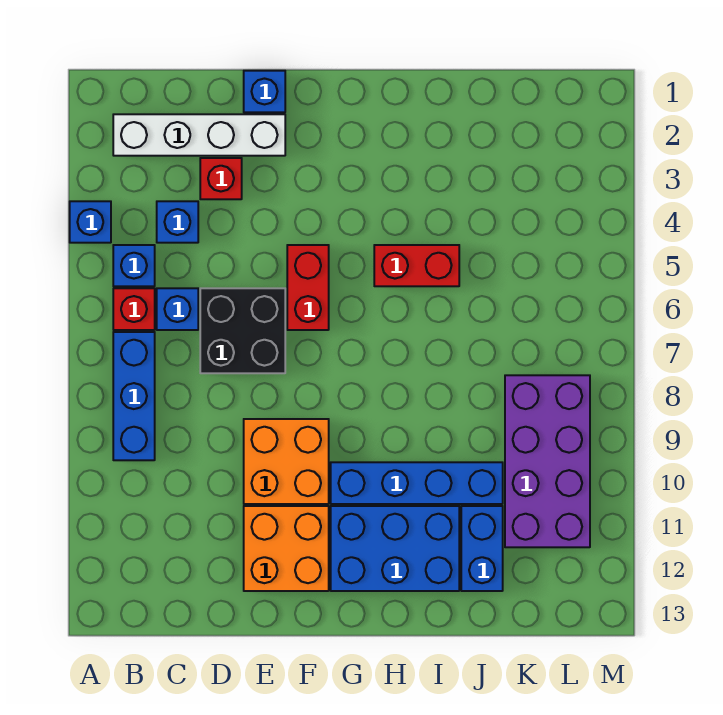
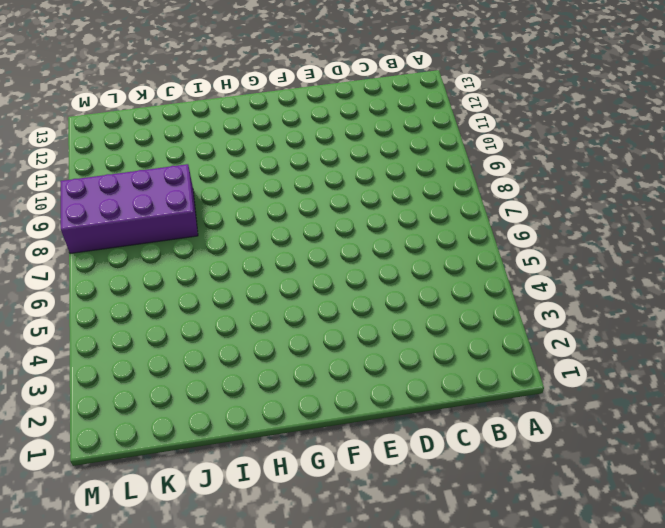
purple 2x4 brick [61,164,198,254] -> purple 2x4 brick turned to [505,375,590,547]
none -> blue 1x1 brick [70,201,111,243]
none -> white 1x4 brick [113,114,285,156]
none -> blue 1x1 brick [113,245,155,286]

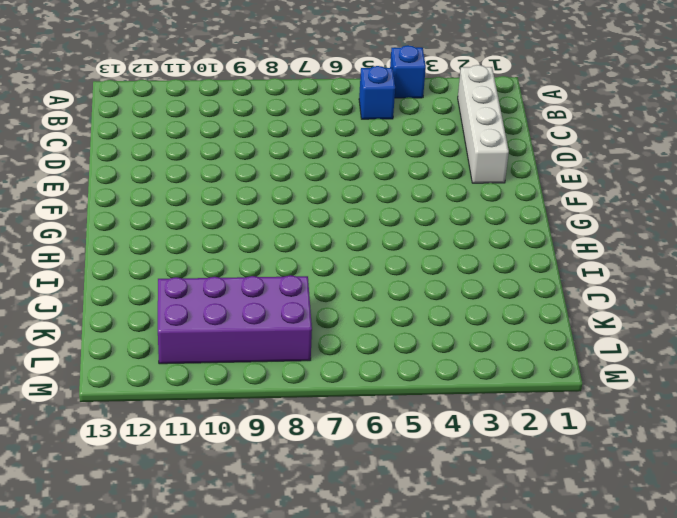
none -> red 1x1 brick [113,288,155,330]
none -> blue 1x3 brick [113,332,155,460]
none -> blue 1x1 brick [157,201,198,243]

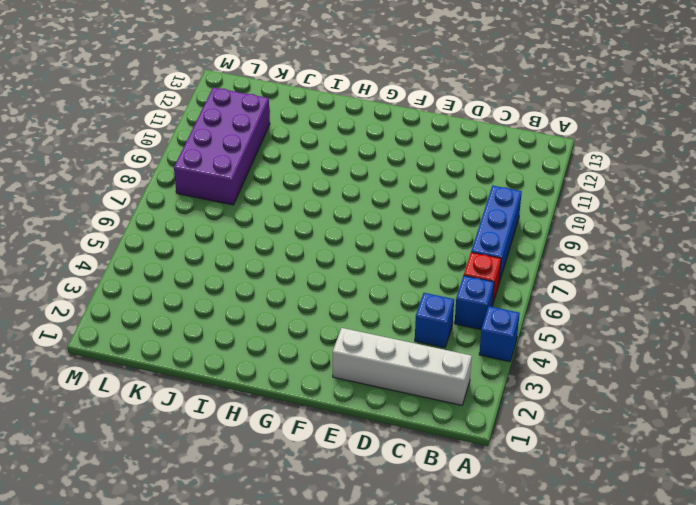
none -> blue 1x1 brick [157,288,198,330]
none -> red 1x1 brick [200,158,242,199]
none -> black 2x2 brick [200,288,285,373]

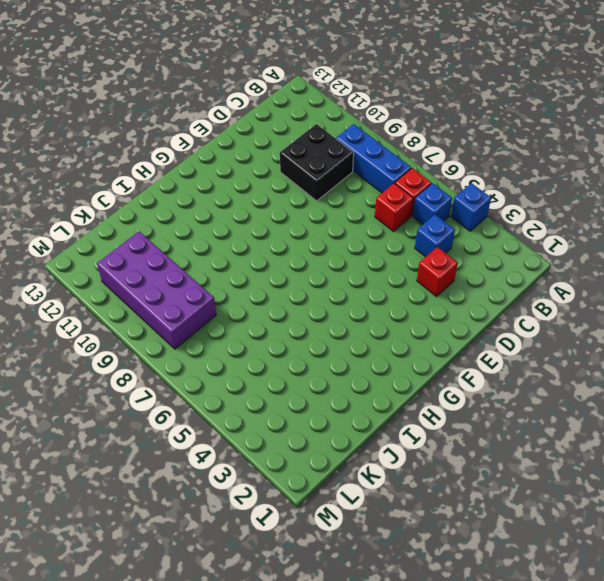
red 1x1 brick [375,183,413,232] -> blue 1x1 brick [157,288,198,330]
black 2x2 brick [280,124,354,201] -> black 2x2 brick moved to [200,288,285,373]
none -> white 1x4 brick [113,114,285,156]
none -> blue 1x1 brick [244,71,285,112]
none -> orange 2x2 brick [244,419,329,504]

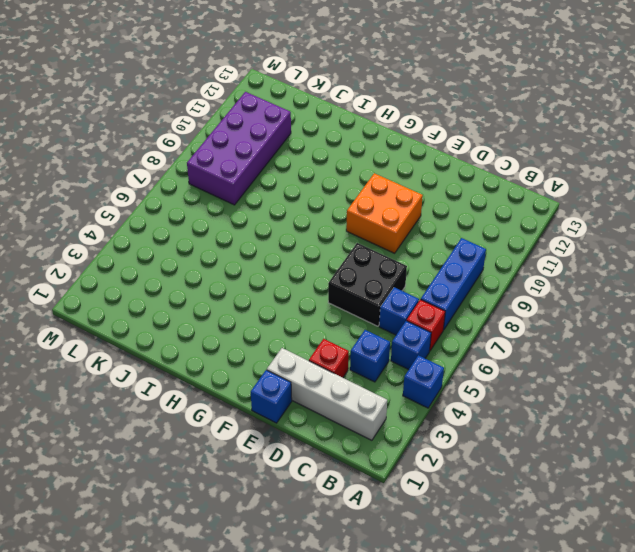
none -> orange 2x2 brick [244,506,329,591]
none -> red 1x2 brick [287,245,329,330]
none -> blue 1x4 brick [331,462,503,504]

